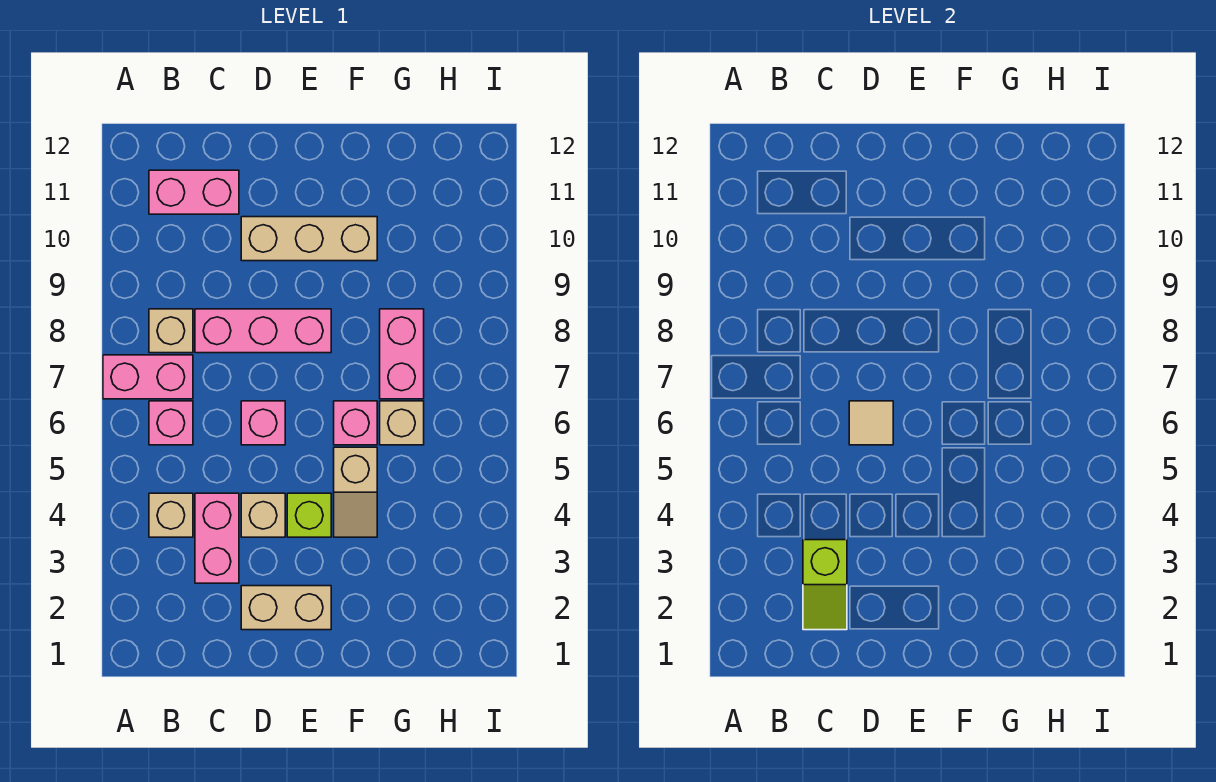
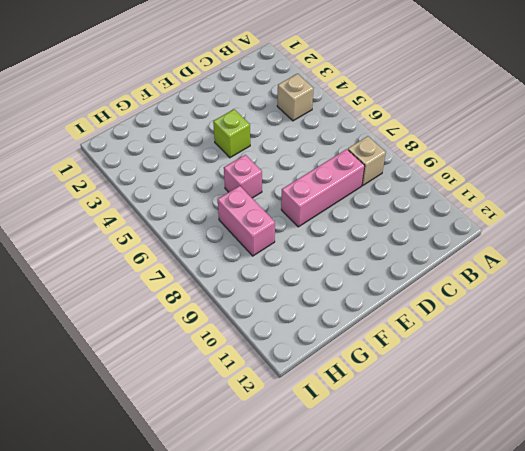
none -> pink 1x2 brick [103,355,193,399]
none -> pink 1x1 brick [149,401,193,445]
none -> pink 1x2 brick [149,170,239,214]

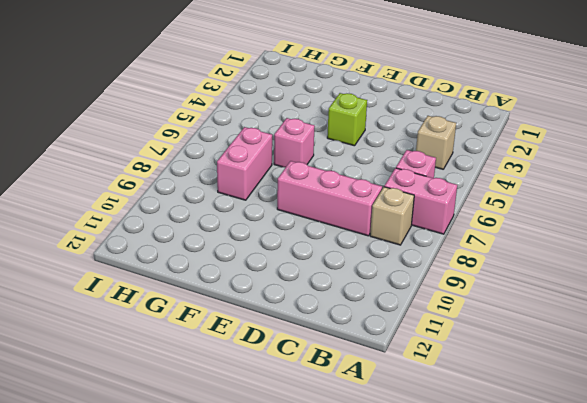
none -> pink 1x2 brick [149,170,239,214]
none -> pink 1x2 brick [195,493,239,583]
none -> tan 1x2 brick [241,586,331,630]

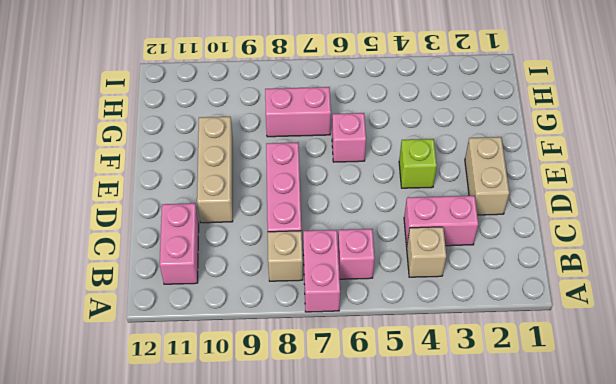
none -> tan 1x1 brick [241,493,285,537]
none -> pink 1x1 brick [241,401,285,445]
none -> tan 1x2 slope [334,447,377,537]

